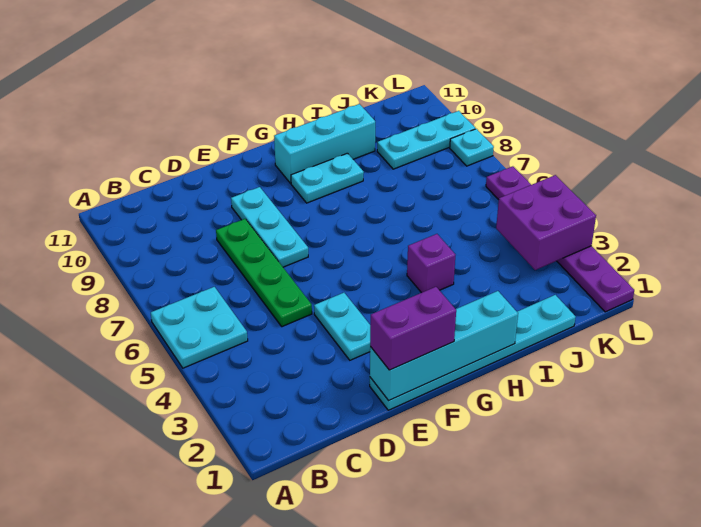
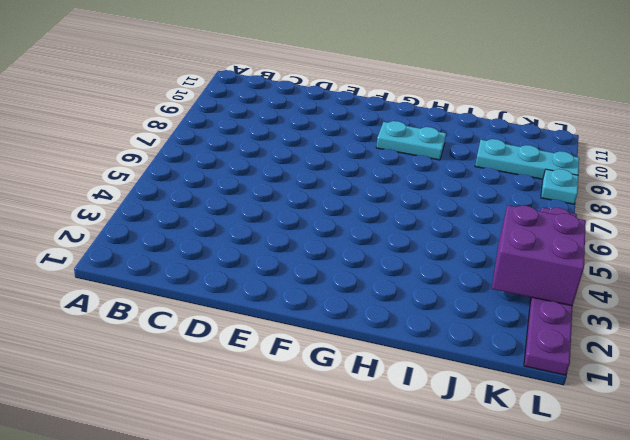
none -> cyan 2x2 plate [151,287,248,368]
none -> green 1x4 plate [216,219,312,327]
none -> cyan 1x6 plate [370,295,576,410]

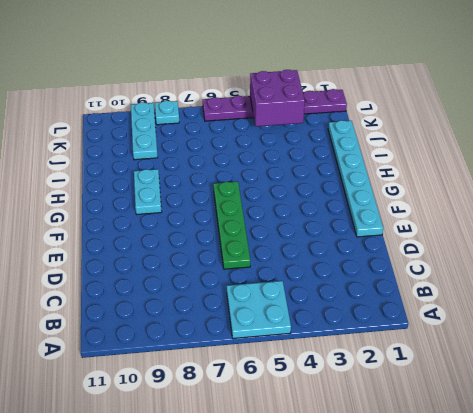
green 1x4 plate [213,181,250,269] -> green 1x4 plate turned to [216,219,312,327]
none -> cyan 1x2 plate [314,293,370,360]
none -> cyan 1x3 plate [231,187,308,267]
none -> cyan 1x3 brick [274,104,375,183]

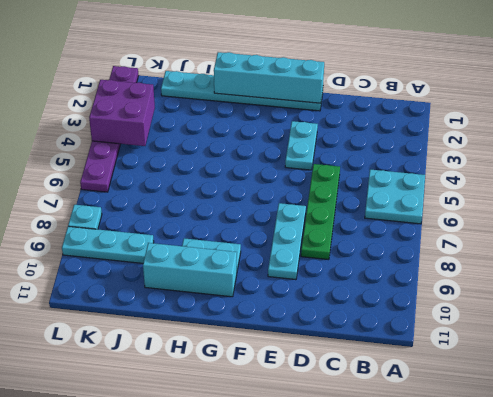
none -> purple 1x1 brick [407,234,455,293]
none -> purple 1x2 brick [370,287,456,370]

